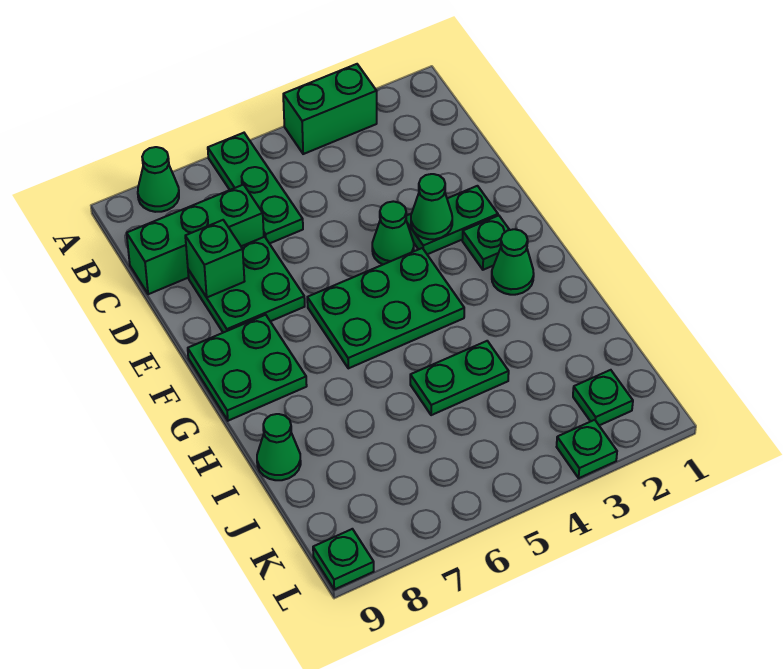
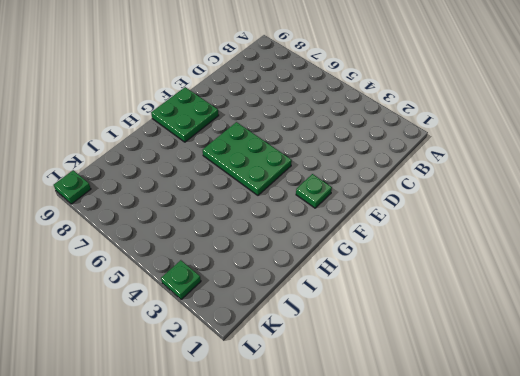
none -> green 1x2 brick [283,64,377,154]
none -> green 1x3 plate [208,133,303,244]
none -> green 1x1 cone [138,147,179,212]

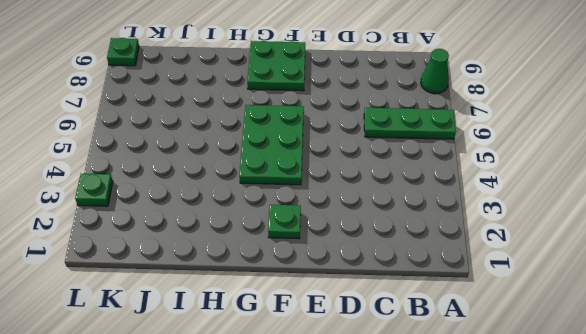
none -> green 1x2 brick [283,64,377,154]
none -> green 1x3 brick [127,185,264,294]
none -> green 2x2 plate [188,237,305,333]

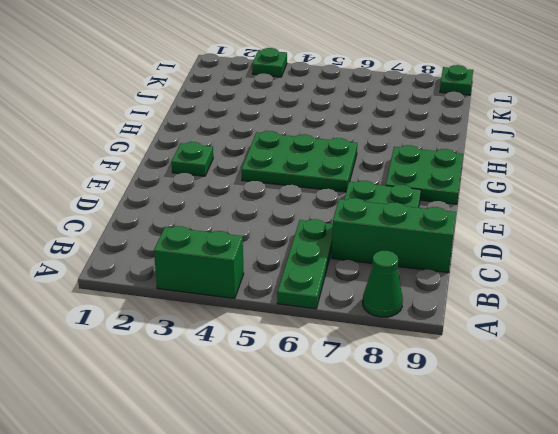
none -> green 1x2 plate [406,186,498,254]
none -> green 1x1 cone [372,201,414,264]
none -> green 1x1 cone [492,229,534,295]

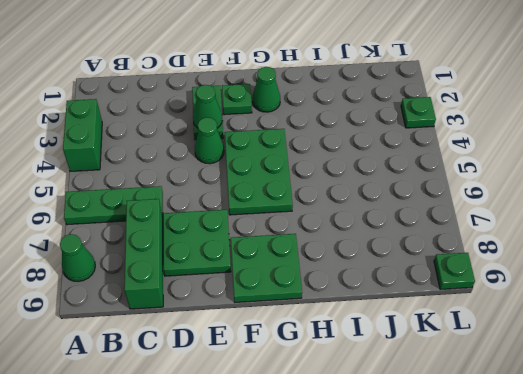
none -> green 1x2 plate [410,341,509,415]
none -> green 1x1 cone [257,414,301,480]
none -> green 1x1 plate [573,370,633,425]

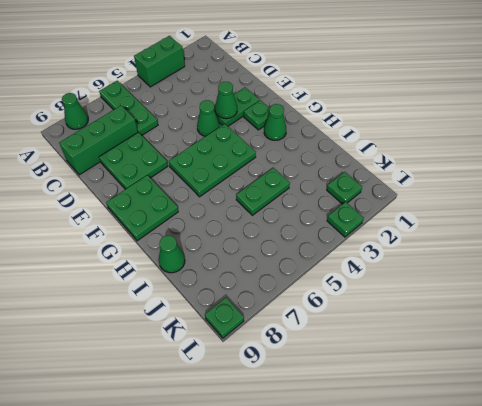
none -> green 1x1 brick [185,220,245,297]

